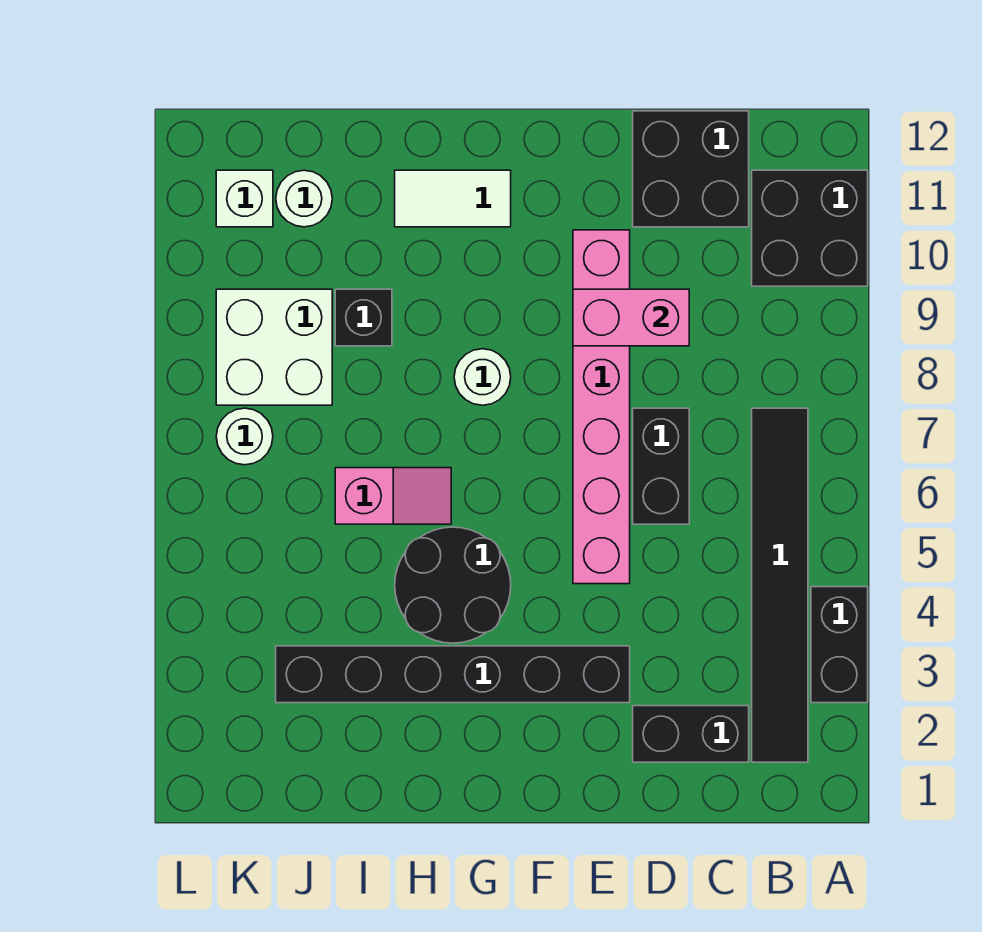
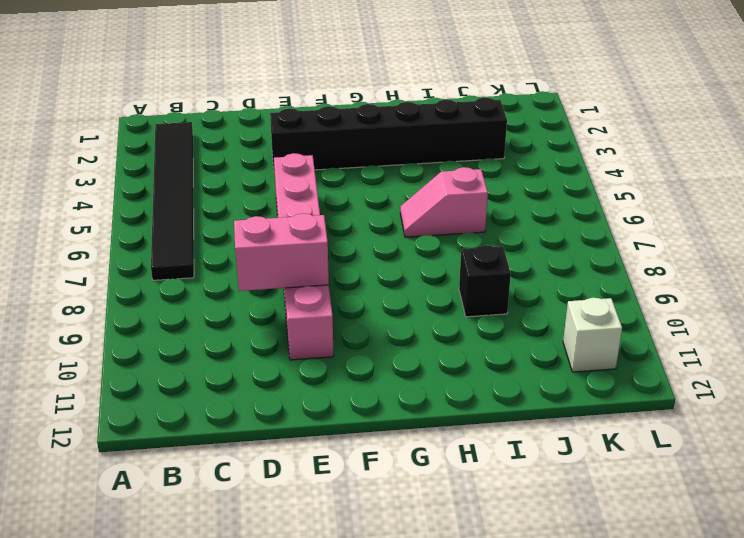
none -> black 1x2 brick [811,587,868,703]
none -> black 2x2 brick [752,170,868,286]
none -> black 1x2 brick [633,706,749,762]

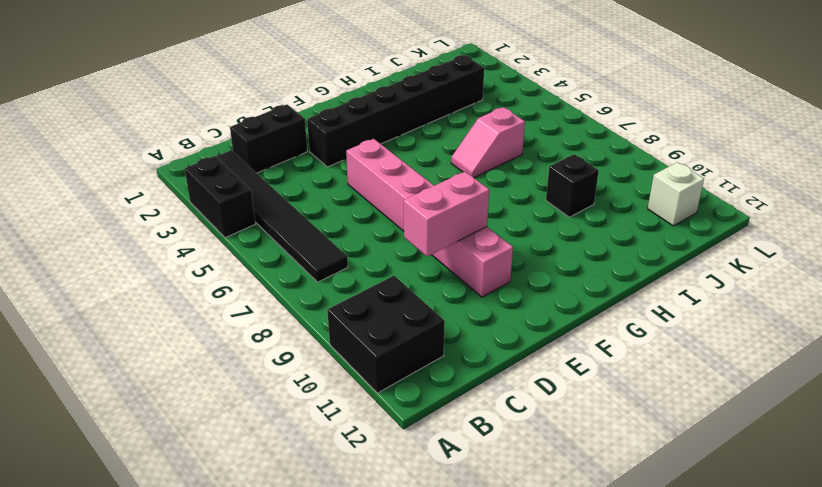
none -> black 2x2 brick [633,111,749,227]
none -> black 1x2 brick [633,408,689,524]
none -> black 2x2 round brick [395,527,511,643]

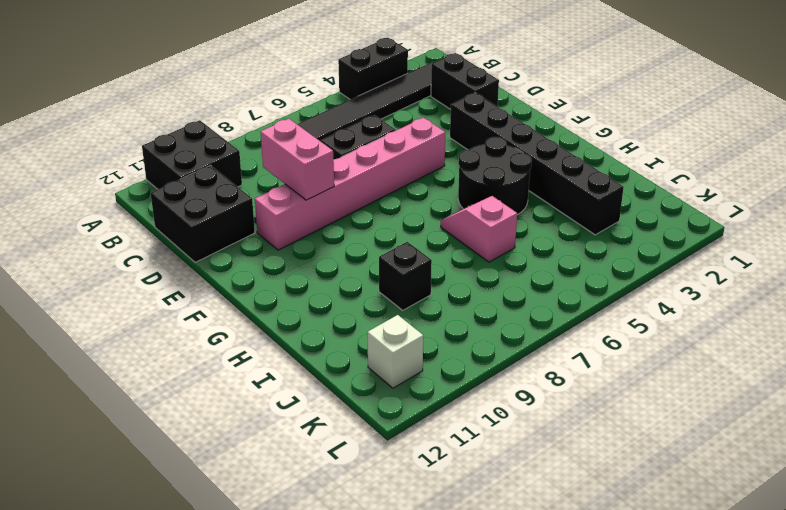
none -> white 1x1 round brick [454,349,511,405]
none -> white 1x2 tile [395,170,511,227]
none -> white 2x2 brick [216,289,332,405]

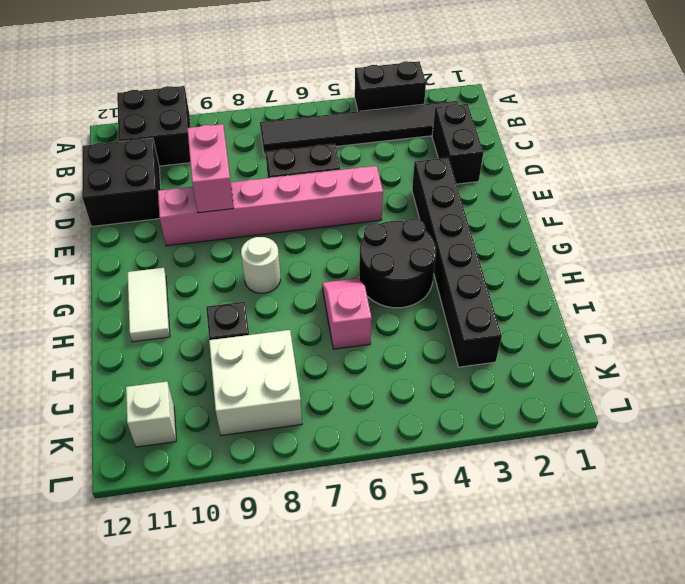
none -> white 1x1 round brick [276,170,332,227]
none -> white 1x1 round brick [216,408,273,465]

